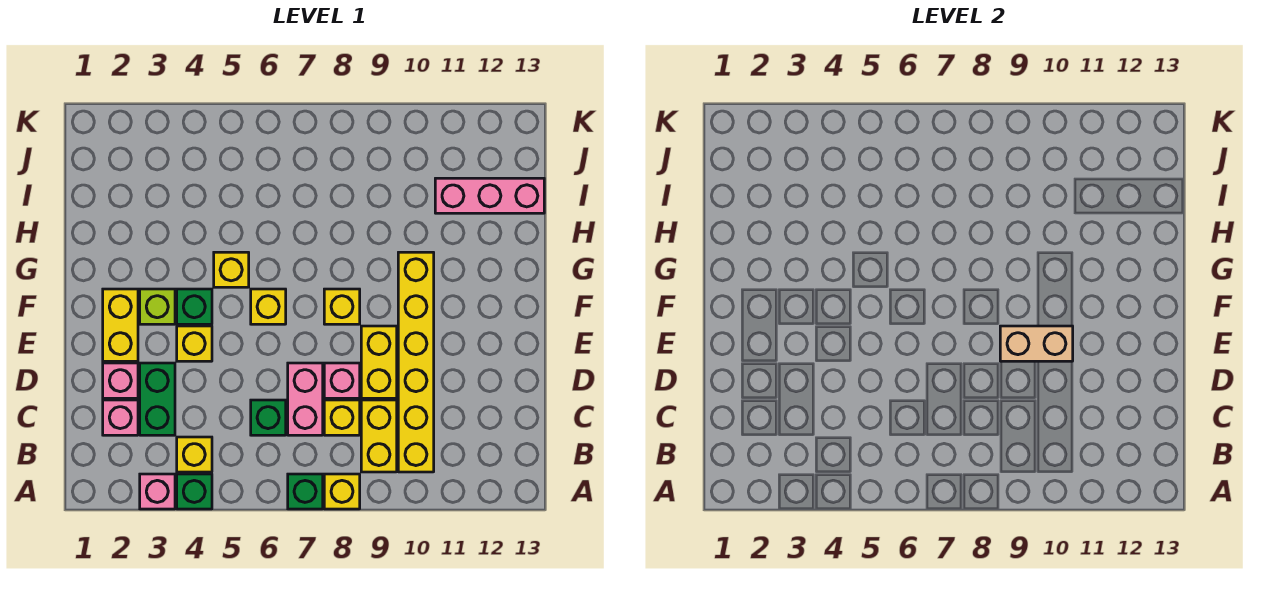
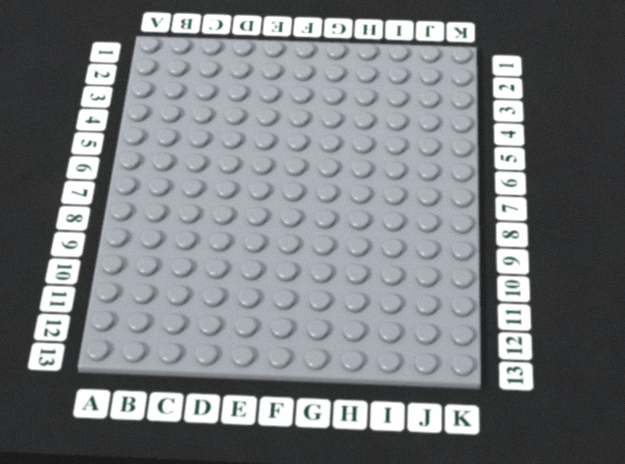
none -> pink 1x1 brick [140,474,175,509]
none -> green 1x1 brick [177,474,212,509]
none -> green 1x1 brick [288,474,323,509]

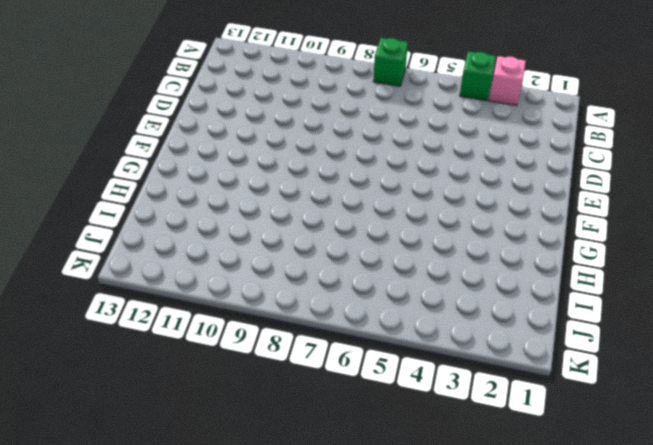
none -> yellow 1x1 brick [324,474,360,509]
none -> yellow 1x1 brick [177,437,212,472]
none -> yellow 1x2 brick [361,400,397,472]

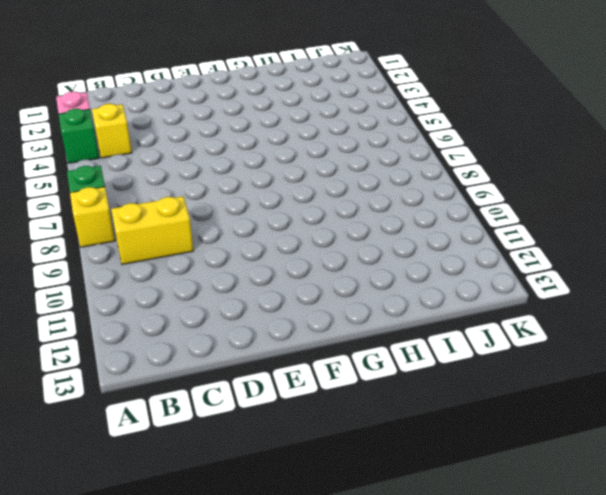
none -> yellow 1x6 brick [398,252,434,472]
none -> pink 1x1 brick [103,400,138,435]
none -> green 1x2 brick [140,363,175,435]

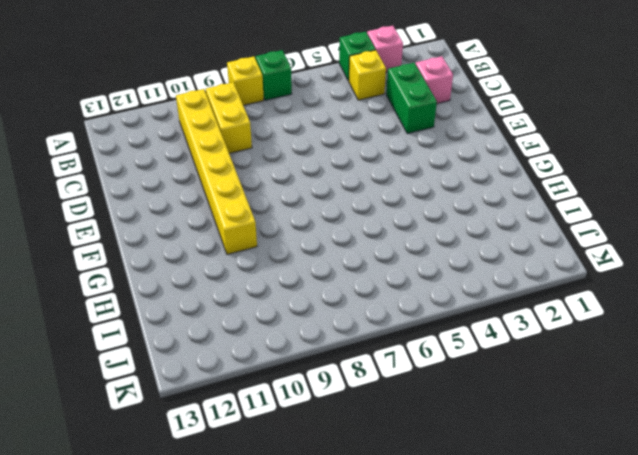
none -> green 1x1 brick [251,400,286,435]
none -> pink 1x2 brick [288,363,323,435]
none -> yellow 1x1 brick [324,400,360,435]

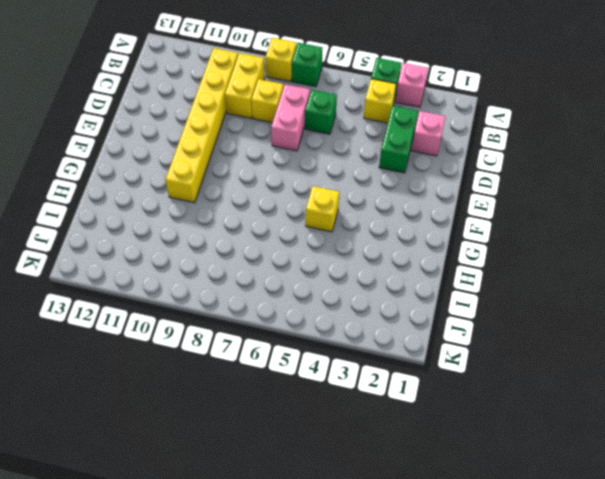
none -> pink 1x1 brick [103,363,138,398]
none -> pink 1x1 brick [324,363,360,398]
none -> yellow 1x2 brick [361,326,397,398]

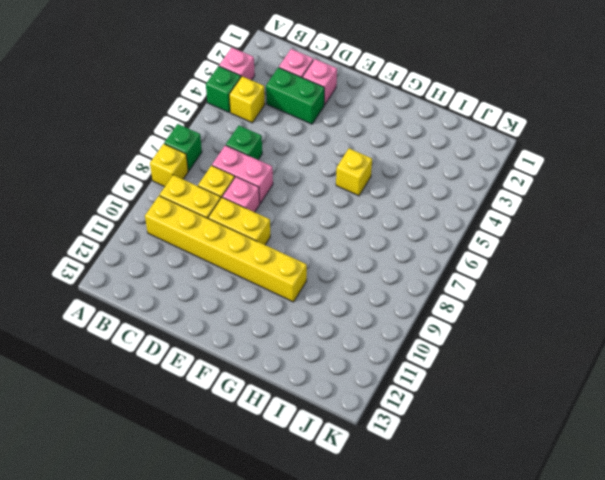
none -> yellow 1x2 brick [103,289,138,361]
none -> yellow 1x1 brick [177,326,212,361]
none -> lime 1x1 brick [140,289,175,324]

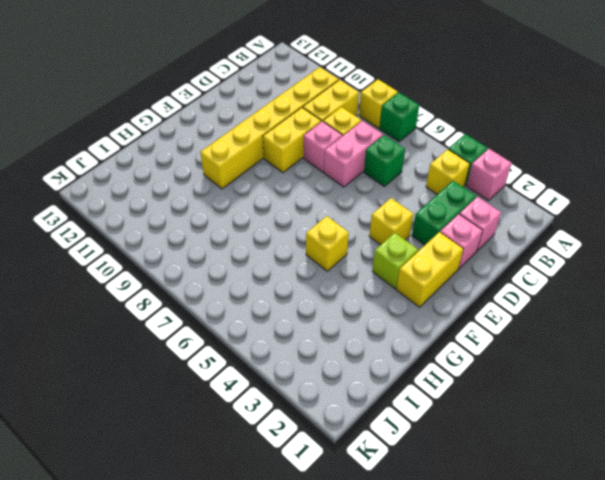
none -> green 1x1 brick [177,289,212,324]
none -> yellow 1x1 brick [251,289,286,324]
none -> yellow 1x1 brick [324,289,360,324]

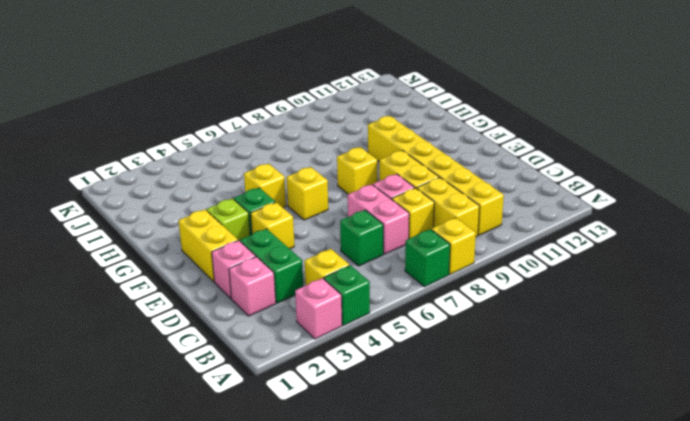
none -> pink 1x3 brick [435,178,544,213]
none -> tan 1x2 brick [1000,326,1073,361]

